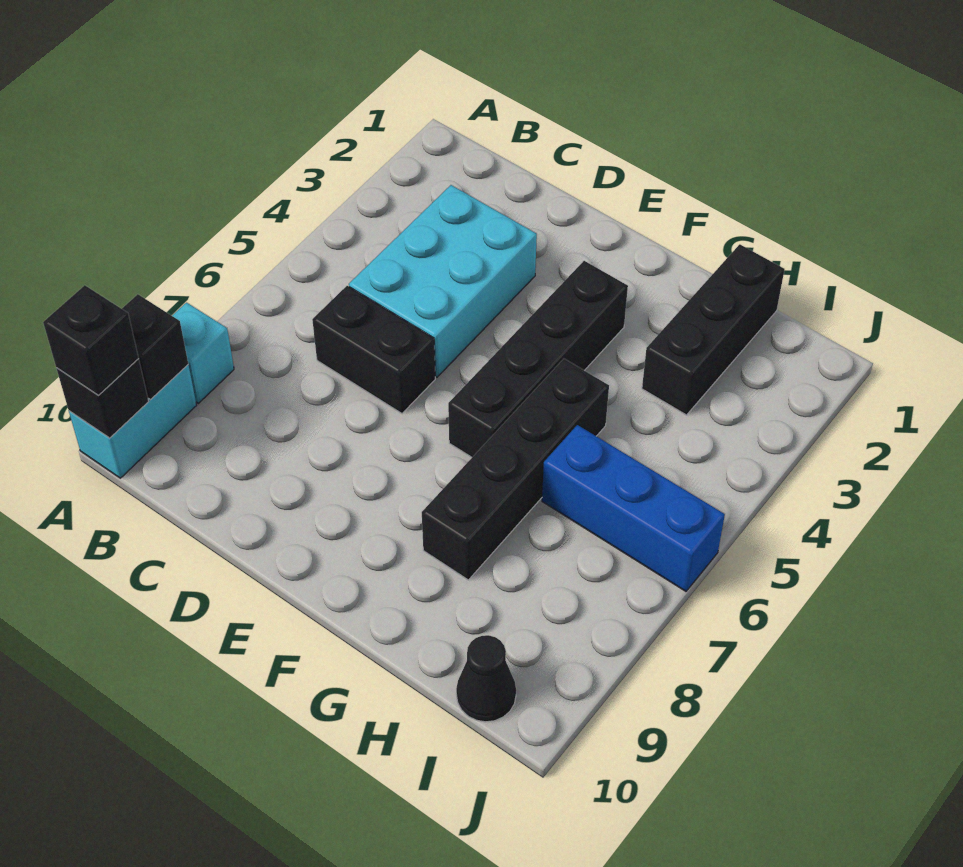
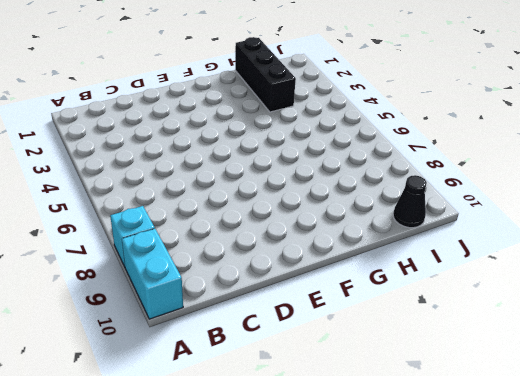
none -> cyan 2x3 brick [349,185,537,377]
none -> black 1x2 brick [312,286,435,413]
none -> black 1x4 brick [448,261,628,457]

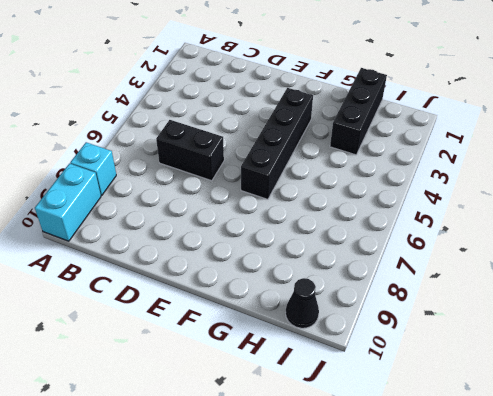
none -> cyan 2x3 brick [349,185,537,377]
none -> black 1x4 brick [422,359,609,580]
none -> blue 1x3 brick [542,425,725,591]

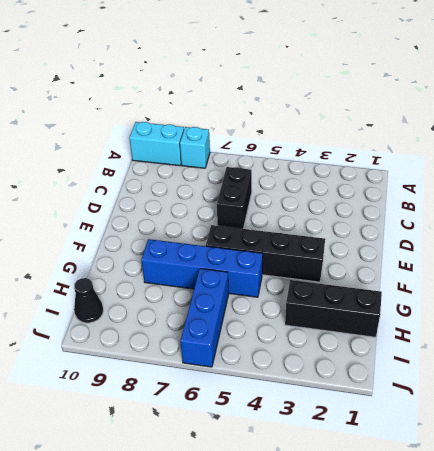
blue 1x4 brick [141,239,263,297] -> black 1x4 brick [422,359,609,580]
none -> cyan 2x3 brick [349,185,537,377]
none -> black 1x1 brick [122,294,188,399]
none -> black 1x1 brick [56,359,149,438]

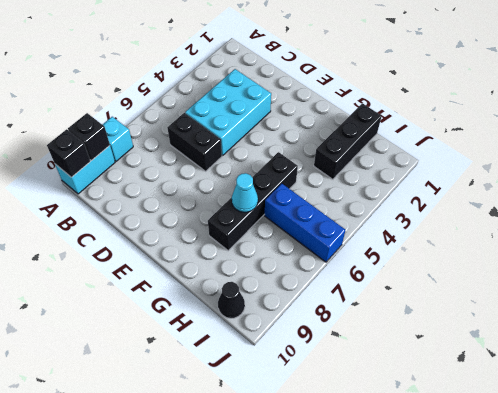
cyan 1x1 cone [232,173,258,212] -> none
none -> black 1x4 brick [448,261,628,457]
none -> black 1x1 brick [43,285,139,396]

